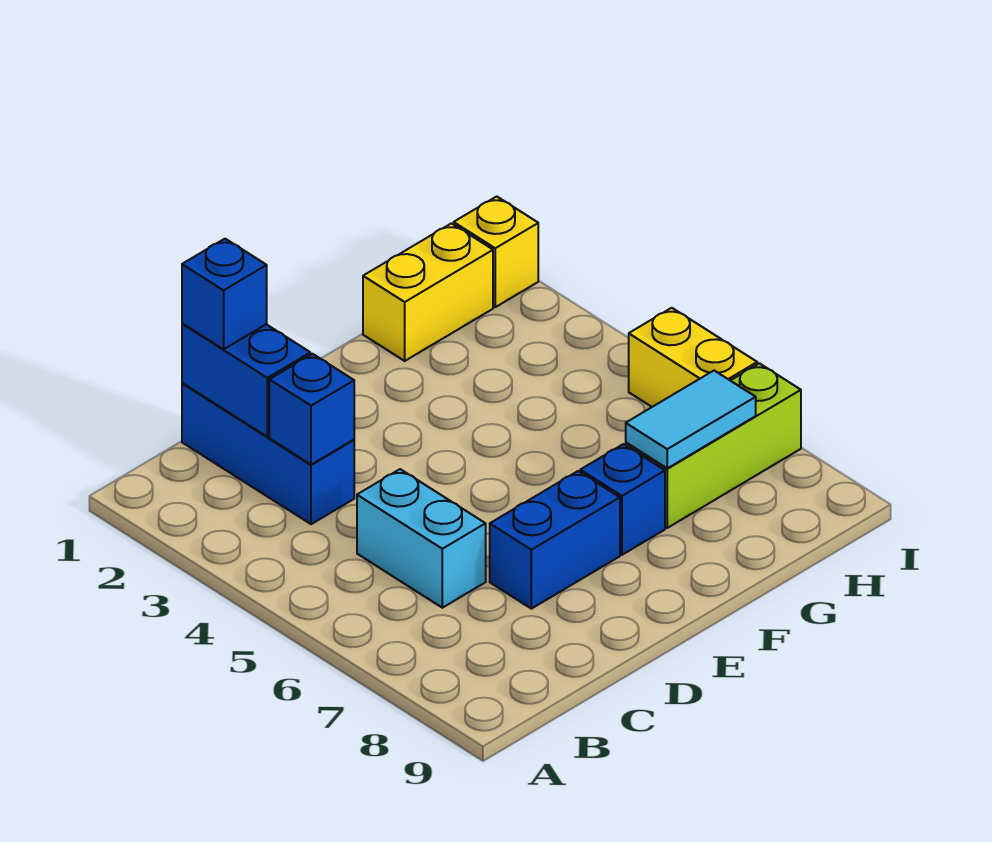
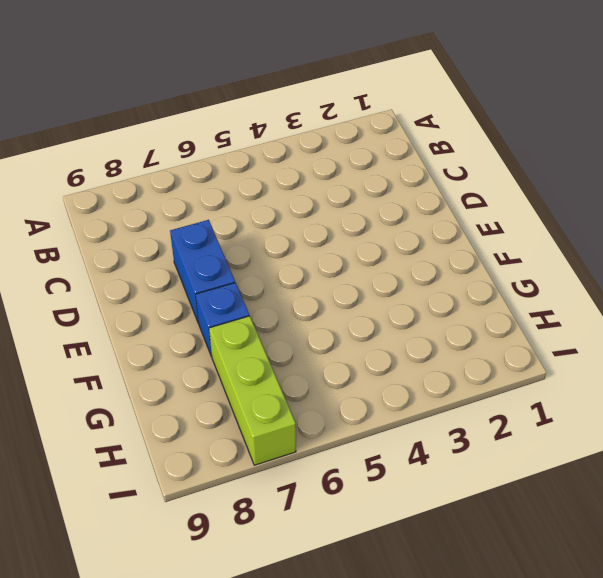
none -> blue 1x3 brick [182,383,354,524]
none -> cyan 1x2 brick [357,469,486,608]
none -> yellow 1x2 brick [363,223,493,361]

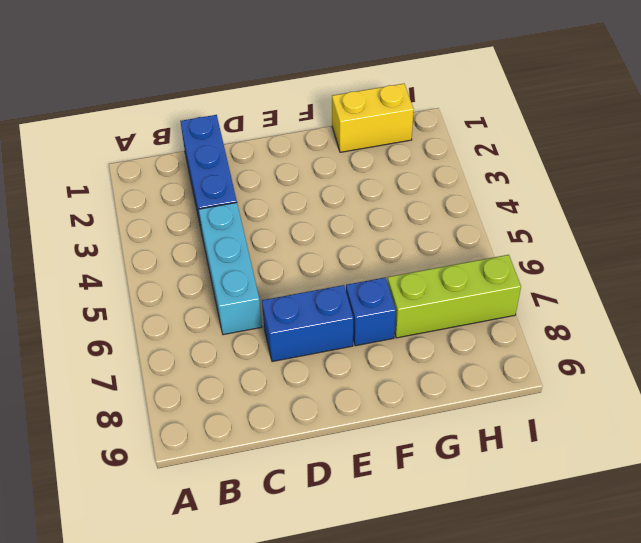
cyan 1x3 brick [199,203,262,335] -> cyan 1x2 brick [357,469,486,608]
none -> yellow 1x1 brick [454,197,538,307]
none -> yellow 1x2 brick [629,308,757,407]
none -> blue 1x2 brick [182,324,310,437]

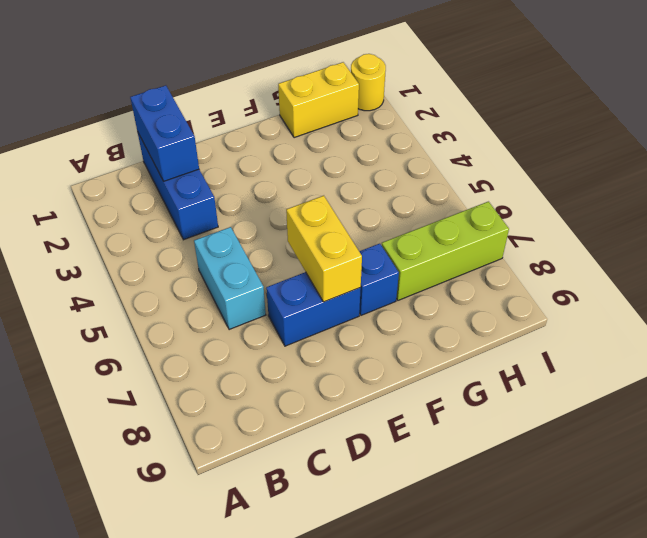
yellow 1x2 brick [286,196,362,302] -> yellow 1x2 brick moved to [629,308,757,407]
yellow 1x1 round brick [351,54,386,111] -> yellow 1x1 brick [454,197,538,307]
none -> blue 1x1 brick [269,354,354,465]
none -> cyan 1x2 tile [626,371,756,468]
none -> blue 1x1 brick [182,239,267,349]

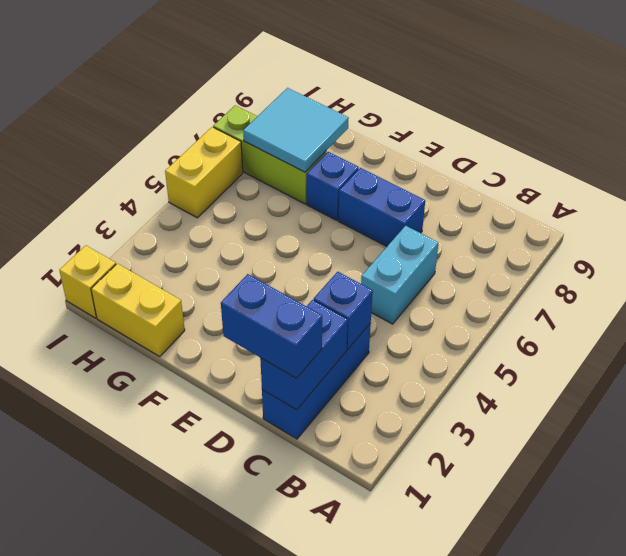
blue 1x2 brick [221,274,322,378] -> blue 1x1 brick [182,239,267,349]
cyan 2x2 tile [243,88,349,172] -> cyan 1x2 tile [626,371,756,468]

